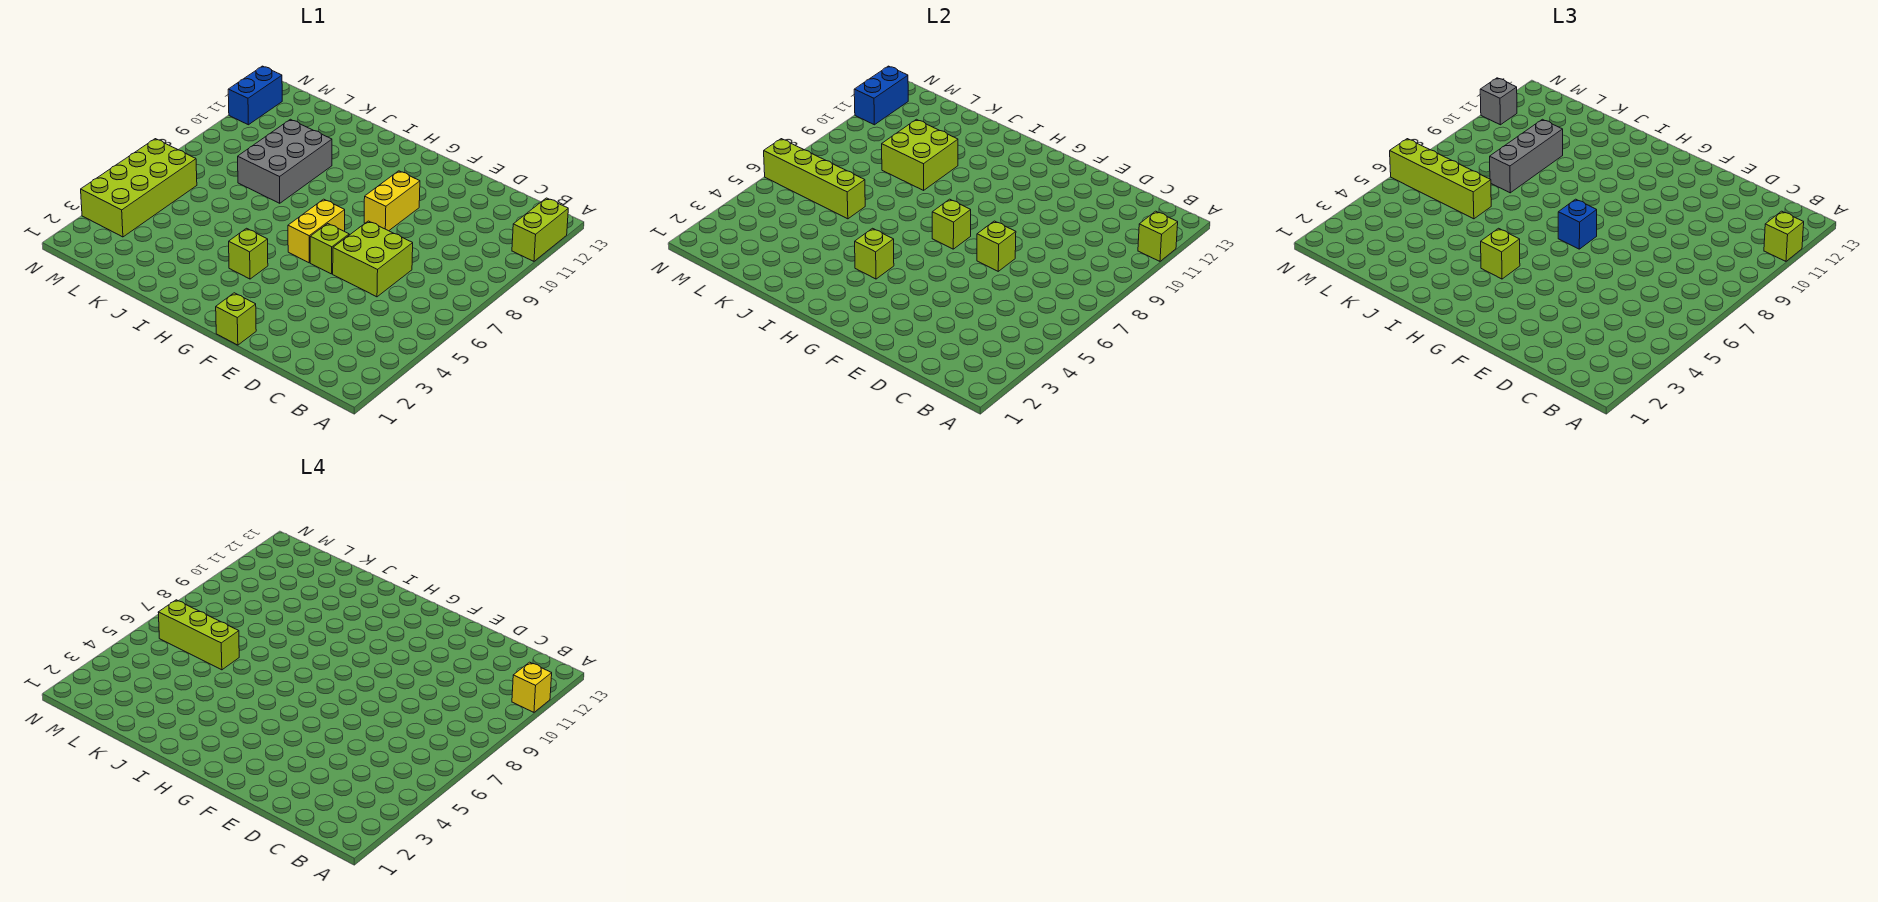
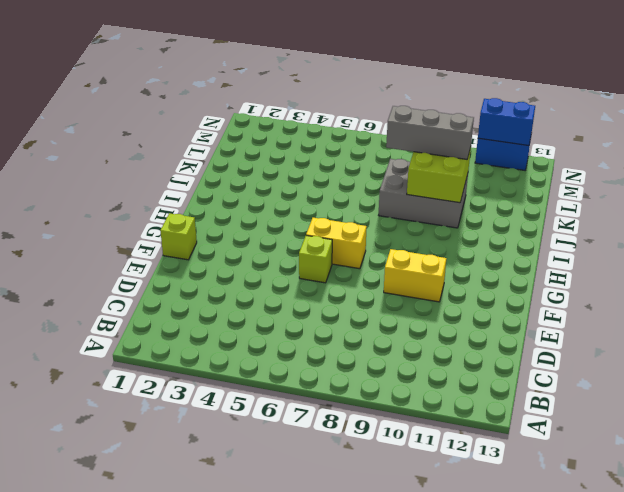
none -> lime 1x2 brick [512,198,568,261]
none -> lime 2x2 brick [333,221,413,297]
none -> lime 1x1 brick [229,228,268,279]

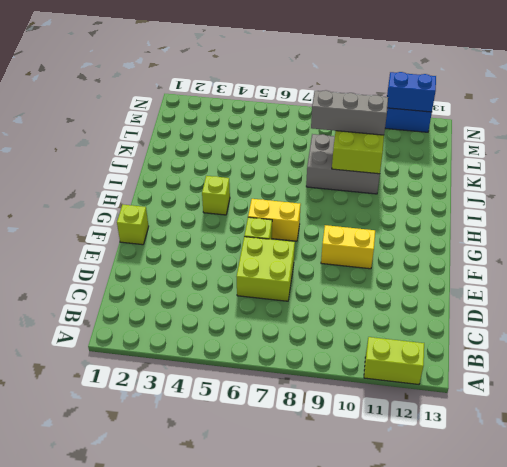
none -> lime 2x4 brick [81,139,197,237]
none -> lime 1x1 brick [1138,211,1178,261]
none -> lime 1x1 brick [977,221,1016,271]

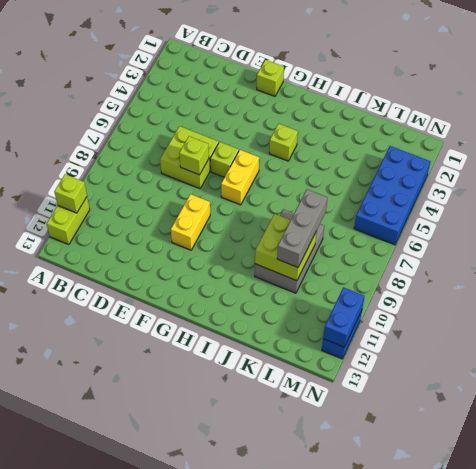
blue 2x4 brick [354,146,431,245] -> lime 2x4 brick [81,139,197,237]
none -> lime 1x1 brick [932,199,971,249]
none -> lime 1x1 brick [855,228,894,279]
none -> lime 1x4 brick [764,139,865,219]

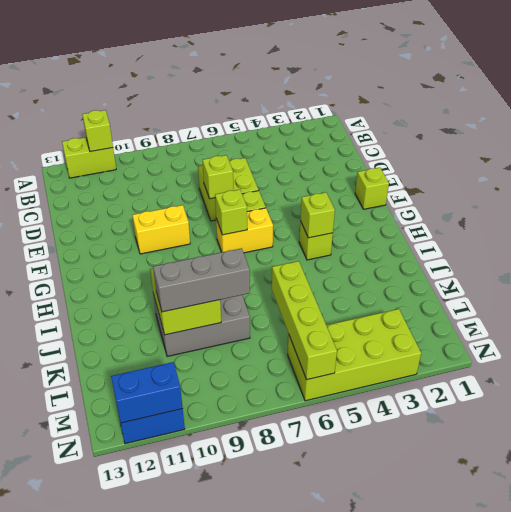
none -> lime 1x1 brick [1764,211,1804,261]
none -> blue 1x1 brick [1558,199,1597,249]
none -> lime 1x1 brick [1481,228,1520,279]

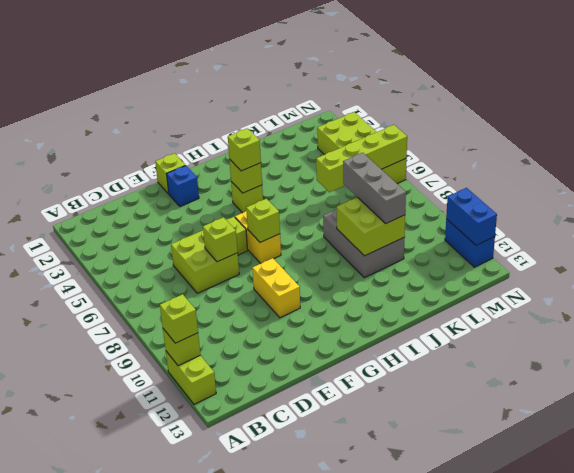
blue 1x1 brick [167,166,199,206] -> blue 1x1 brick moved to [1558,199,1597,249]
none -> lime 1x4 brick [1390,139,1491,219]
none -> grey 1x1 brick [1480,78,1517,125]
none -> yellow 1x1 brick [512,662,552,712]

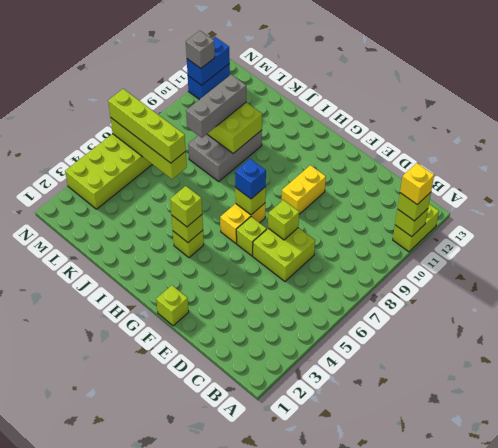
none -> lime 1x3 brick [158,600,239,670]

